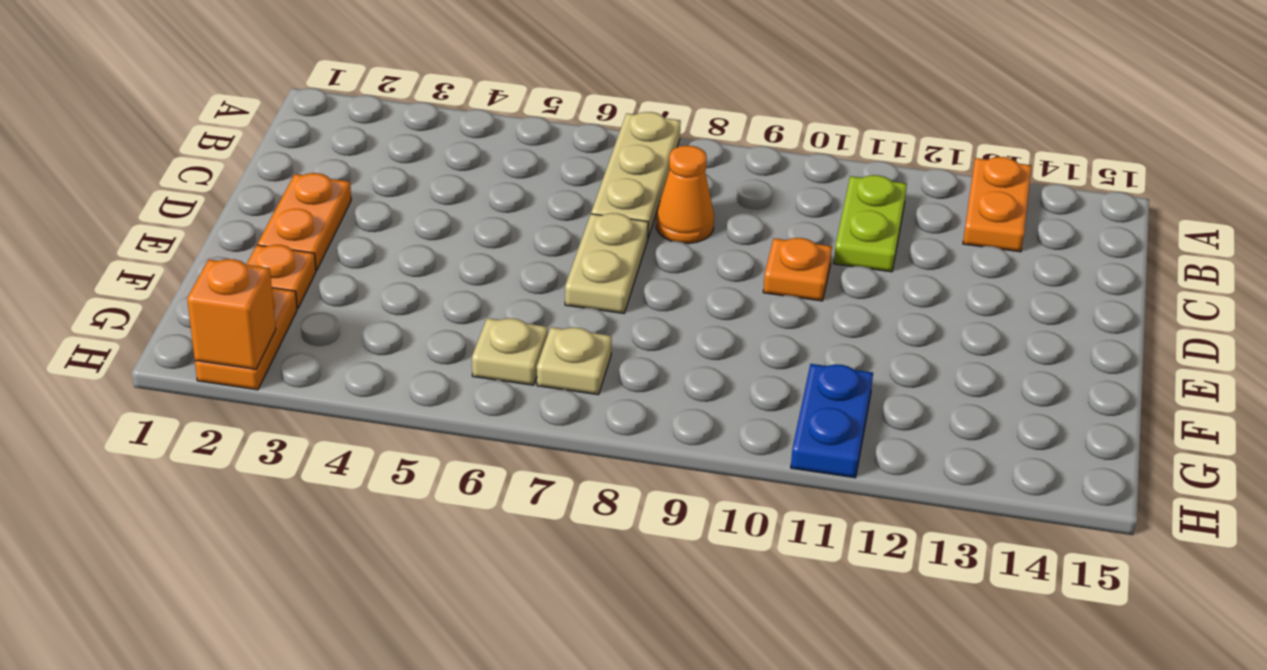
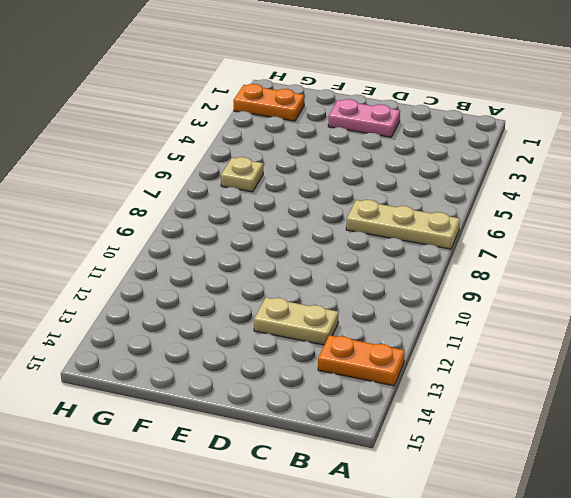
tan 1x2 plate [254,298,339,345] -> tan 1x2 plate moved to [565,213,648,313]
pink 1x2 plate [328,99,400,137] -> orange 1x2 plate [258,173,351,271]
none -> lime 1x2 plate [834,175,907,272]
none -> orange 1x1 cone [656,146,714,244]
none -> orange 1x1 plate [763,238,832,301]

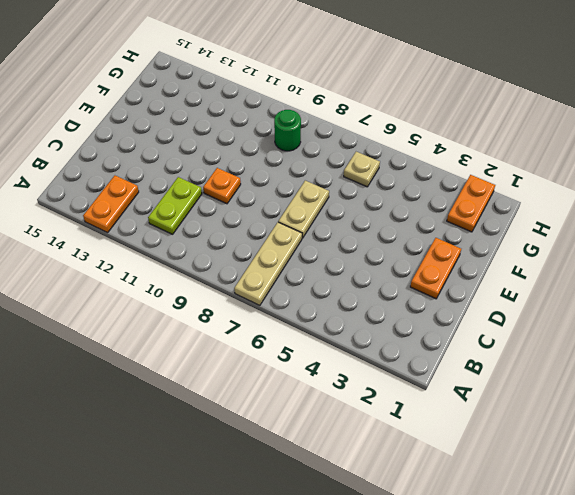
green 1x1 round brick [274,110,301,151] -> none
none -> orange 1x1 cone [656,146,714,244]
none -> orange 1x1 plate [246,245,316,309]
none -> tan 1x1 plate [537,327,612,395]

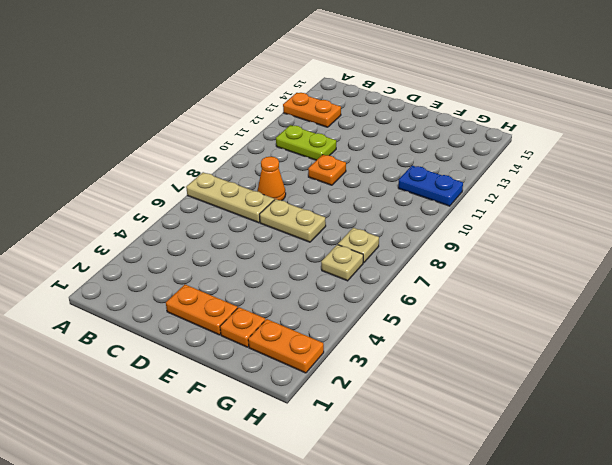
none -> orange 1x1 brick [187,259,276,369]

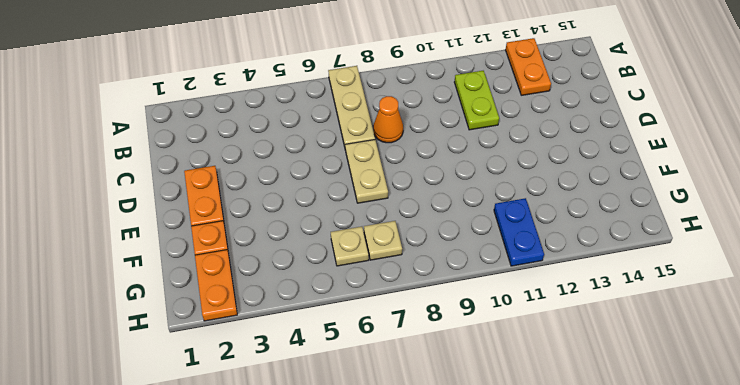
none -> orange 1x1 plate [763,238,832,301]
none -> orange 1x1 brick [187,259,276,369]

